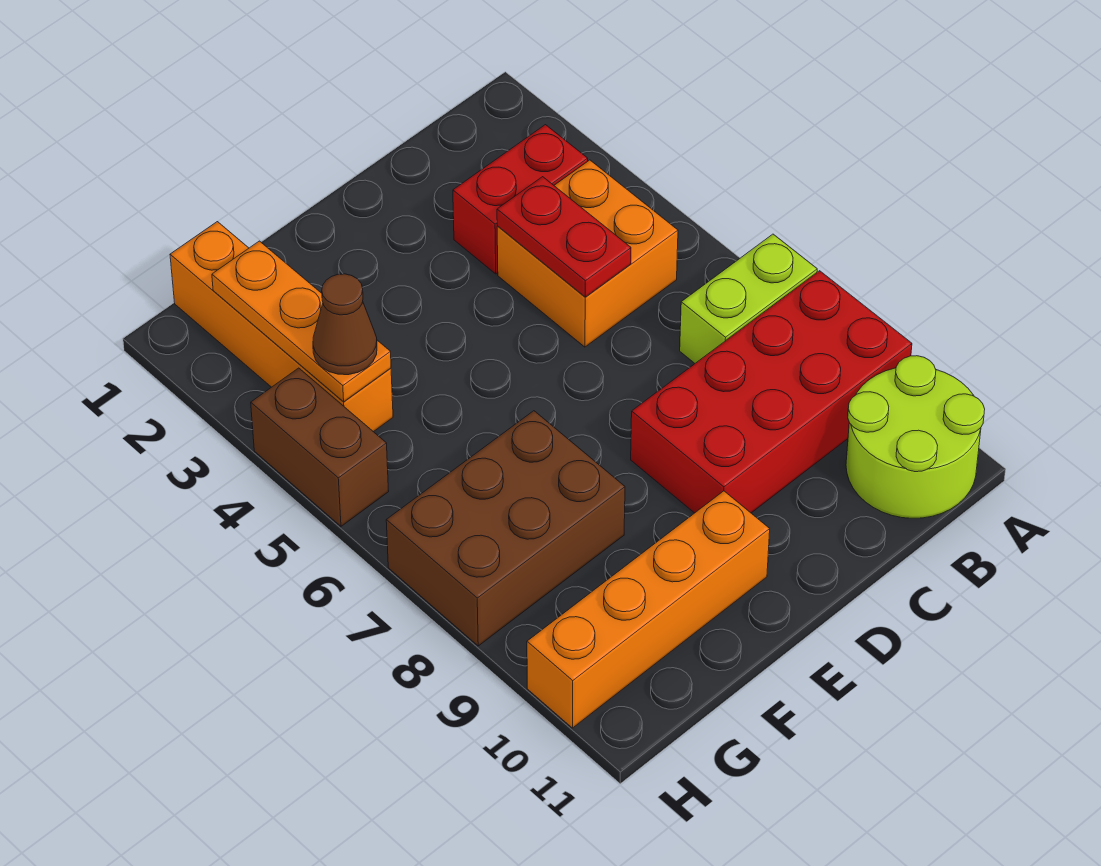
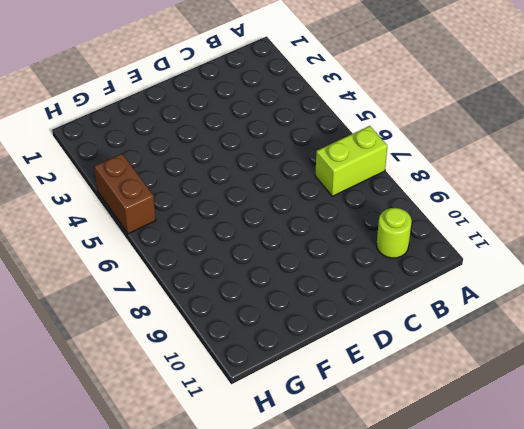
lime 1x1 round brick [377,208,412,258] -> lime 2x2 round brick [846,356,985,518]
none -> red 2x4 brick [631,271,912,513]
none -> red 1x2 brick [453,125,588,274]
none -> orange 2x2 brick [497,160,678,347]

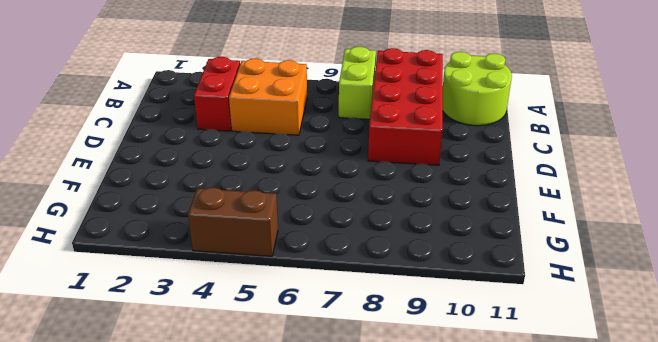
none -> orange 1x4 brick [527,491,770,728]
none -> brown 2x3 brick [386,411,625,646]
none -> orange 1x4 brick [170,222,393,432]

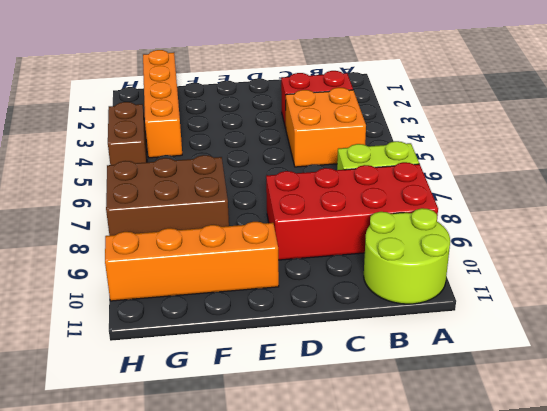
none -> red 1x2 plate [497,177,631,297]
none -> orange 1x3 plate [212,241,391,402]
none -> brown 1x1 cone [313,274,377,375]

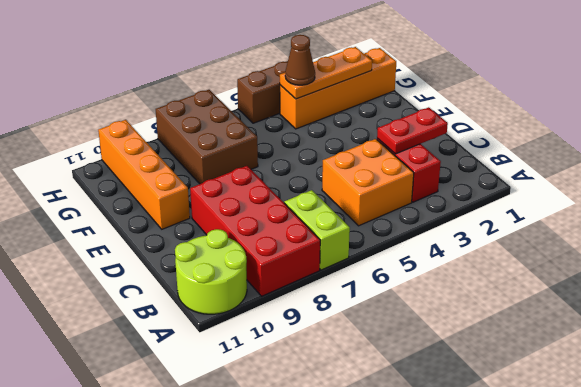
red 1x2 plate [377,107,448,154] -> red 1x2 plate moved to [497,177,631,297]

